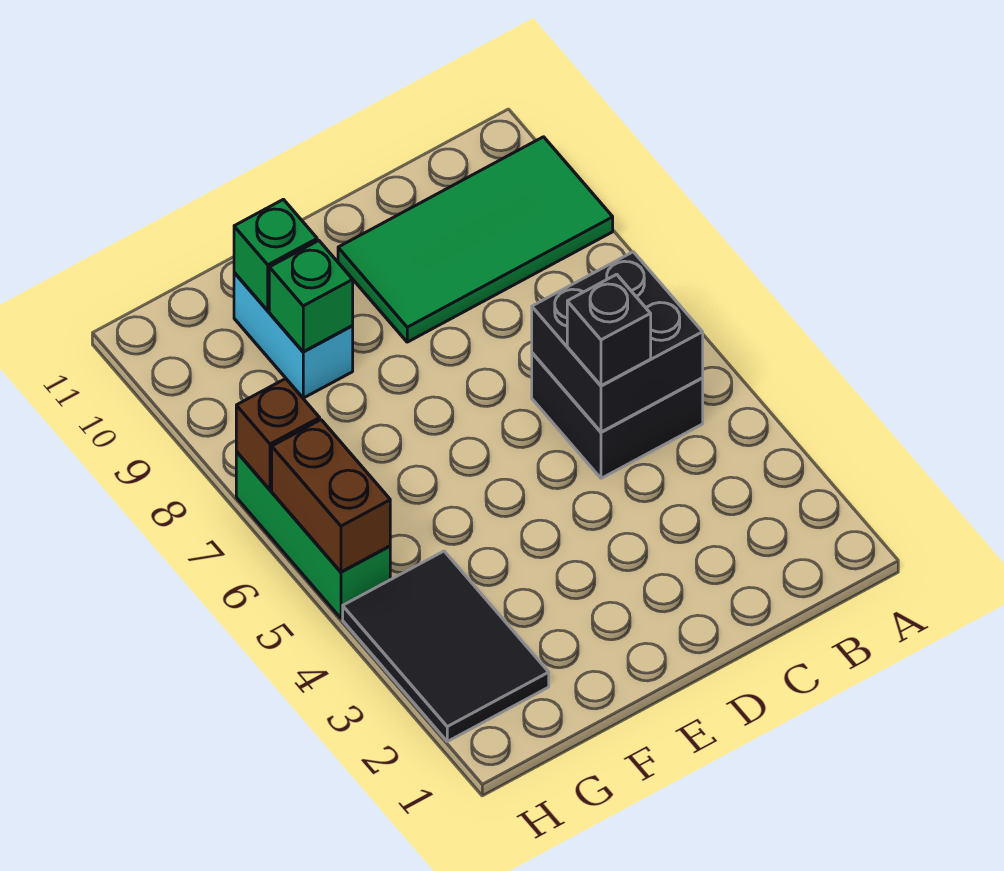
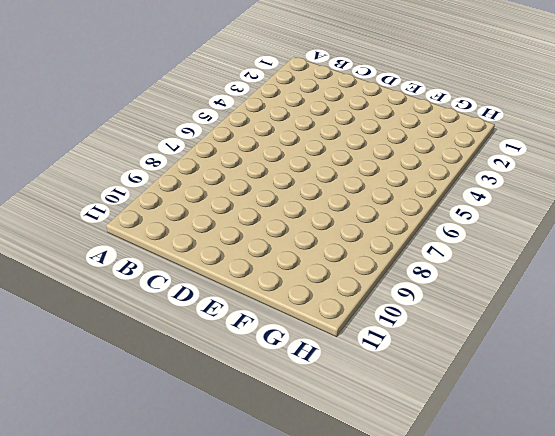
none -> green 2x4 tile [338,137,613,342]
none -> black 2x2 brick [532,353,703,478]

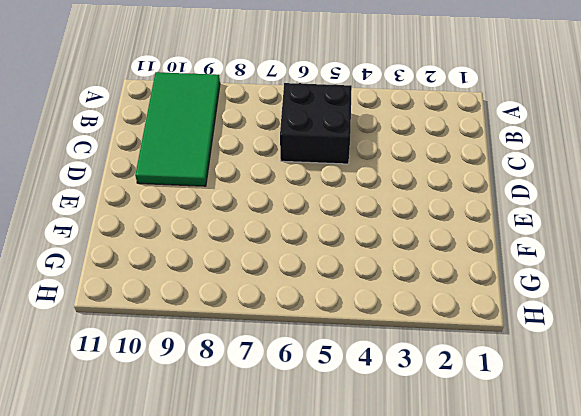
none -> cyan 1x2 brick [234,272,353,398]
none -> black 2x3 tile [343,551,549,741]

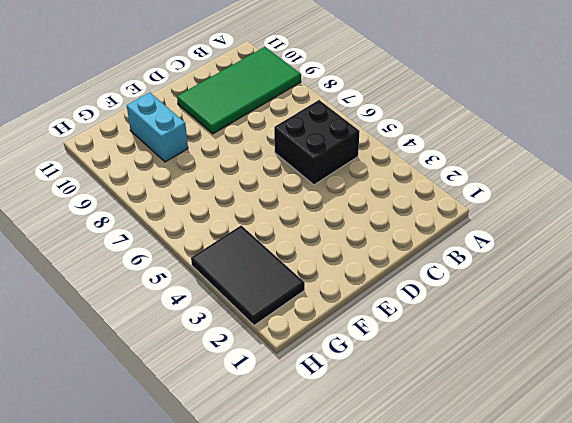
none -> green 1x3 brick [236,452,390,618]
none -> black 2x2 brick [532,252,703,432]

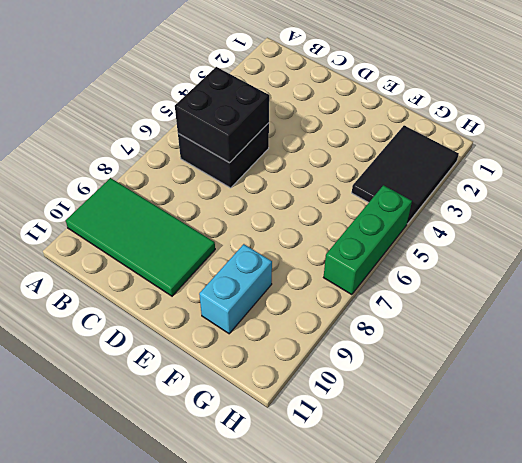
none -> green 1x1 brick [269,241,353,352]
none -> green 1x1 brick [234,199,317,311]

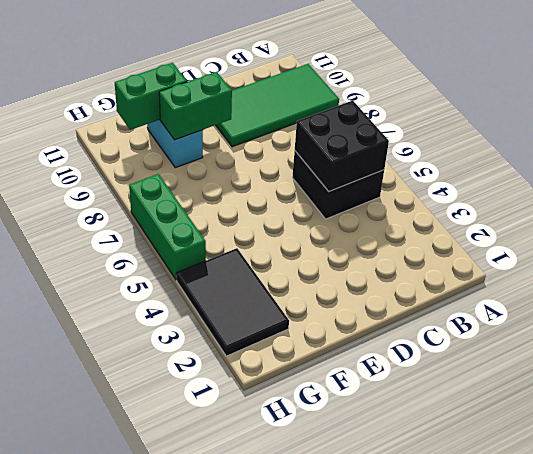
green 1x2 brick [159,72,232,140] -> green 1x1 brick [269,241,353,352]
green 1x2 brick [115,63,187,130] -> green 1x1 brick [234,199,317,311]
none -> brown 1x2 brick [272,420,390,572]
none -> brown 1x1 brick [236,379,320,490]

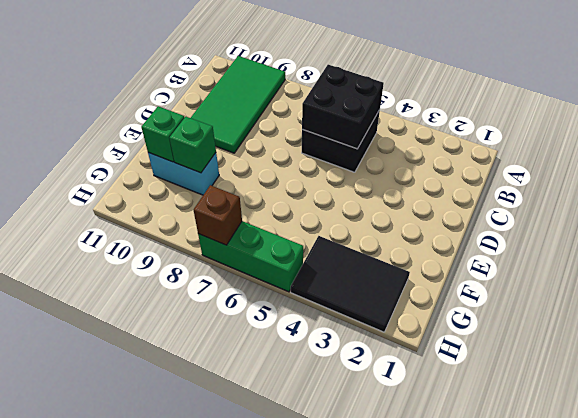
none -> brown 1x2 brick [272,420,390,572]
none -> black 1x1 brick [567,274,651,386]

